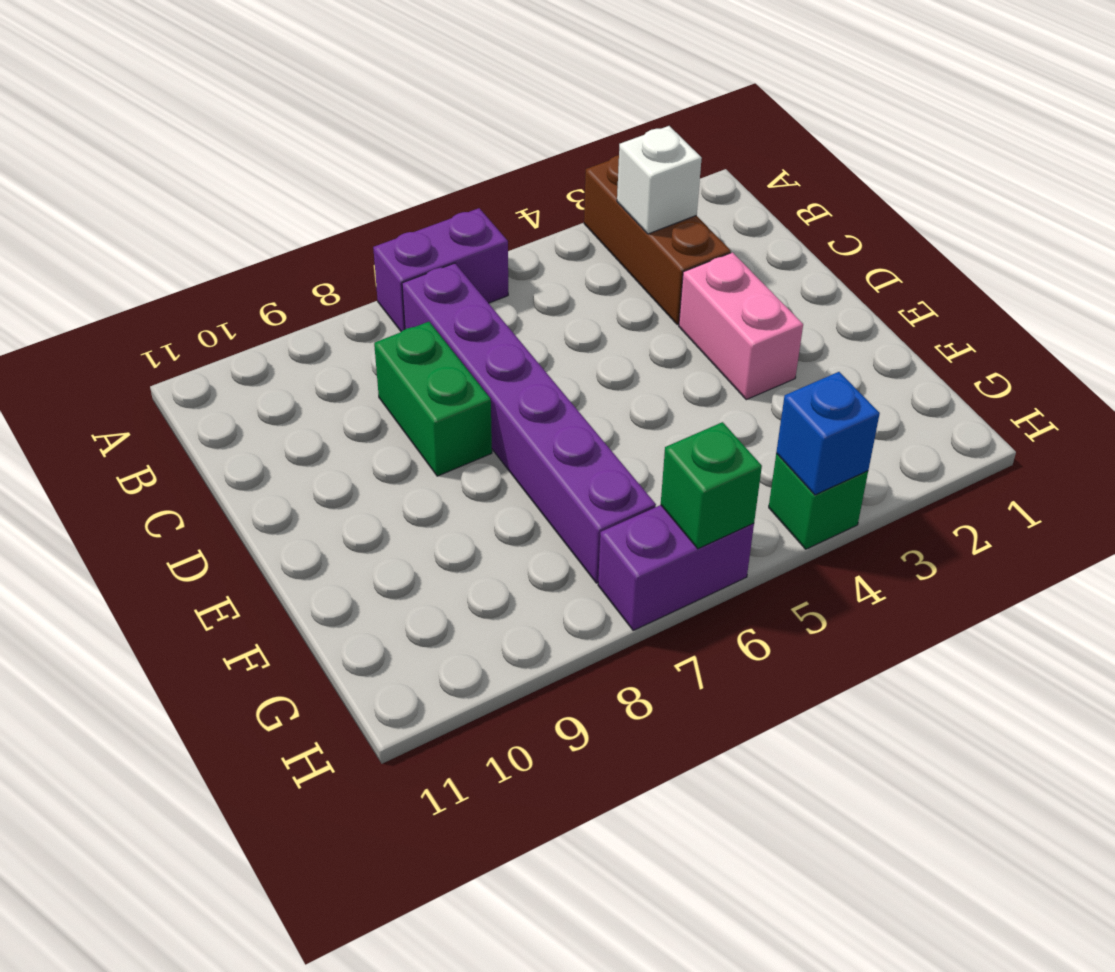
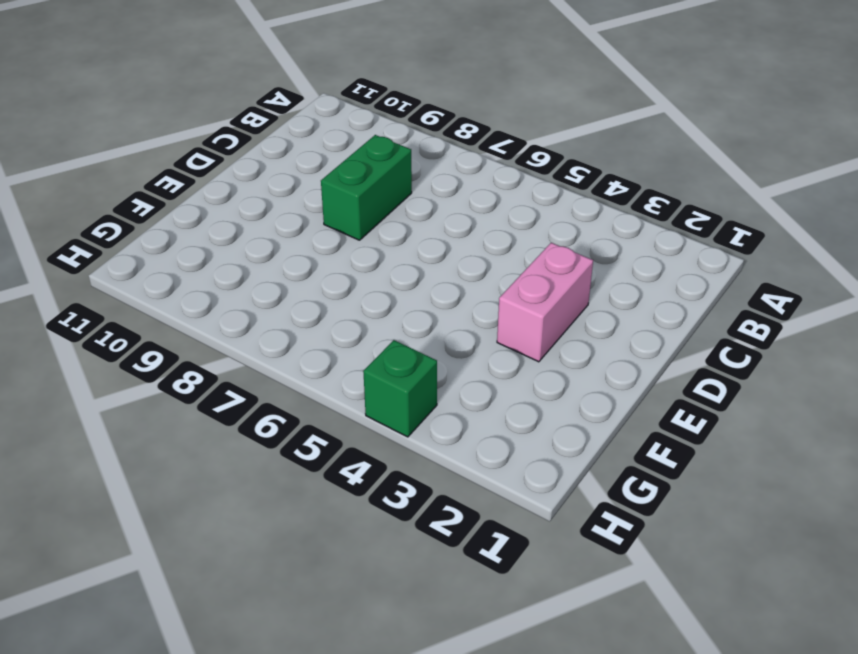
none -> brown 1x3 brick [584,155,731,325]
none -> purple 1x2 brick [373,208,508,331]

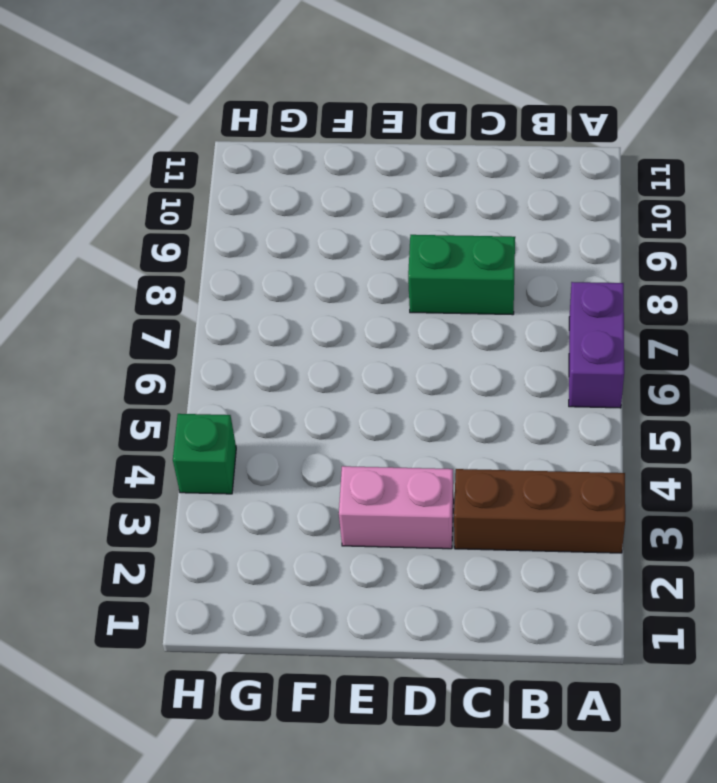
none -> purple 1x6 brick [402,263,656,583]
none -> purple 1x2 brick [598,505,754,630]

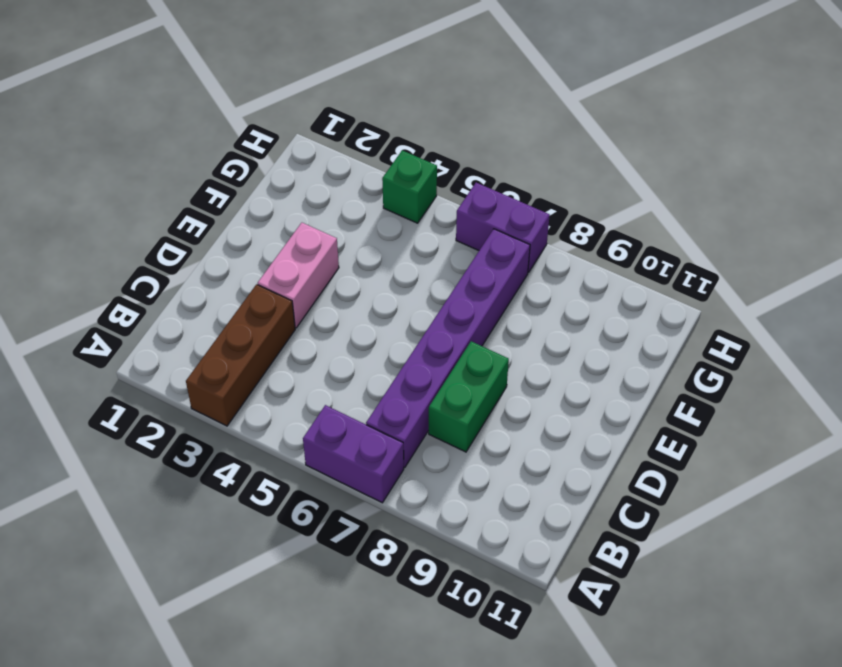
none -> white 1x1 brick [617,126,702,234]
none -> blue 1x1 brick [776,372,880,495]

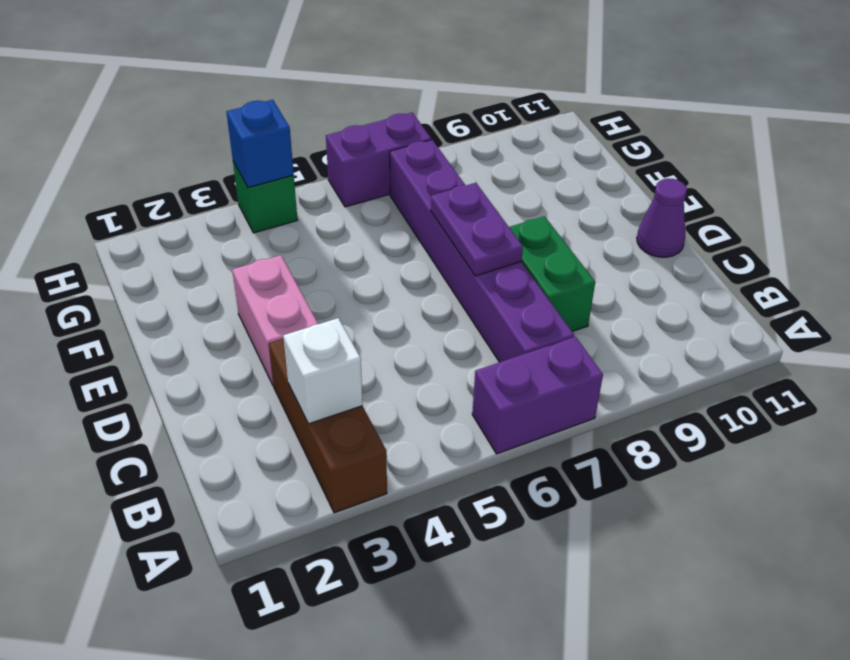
purple 1x2 plate [431,183,523,276] -> none
purple 1x1 cone [637,178,687,257] -> none
none -> green 1x1 brick [661,422,762,549]

